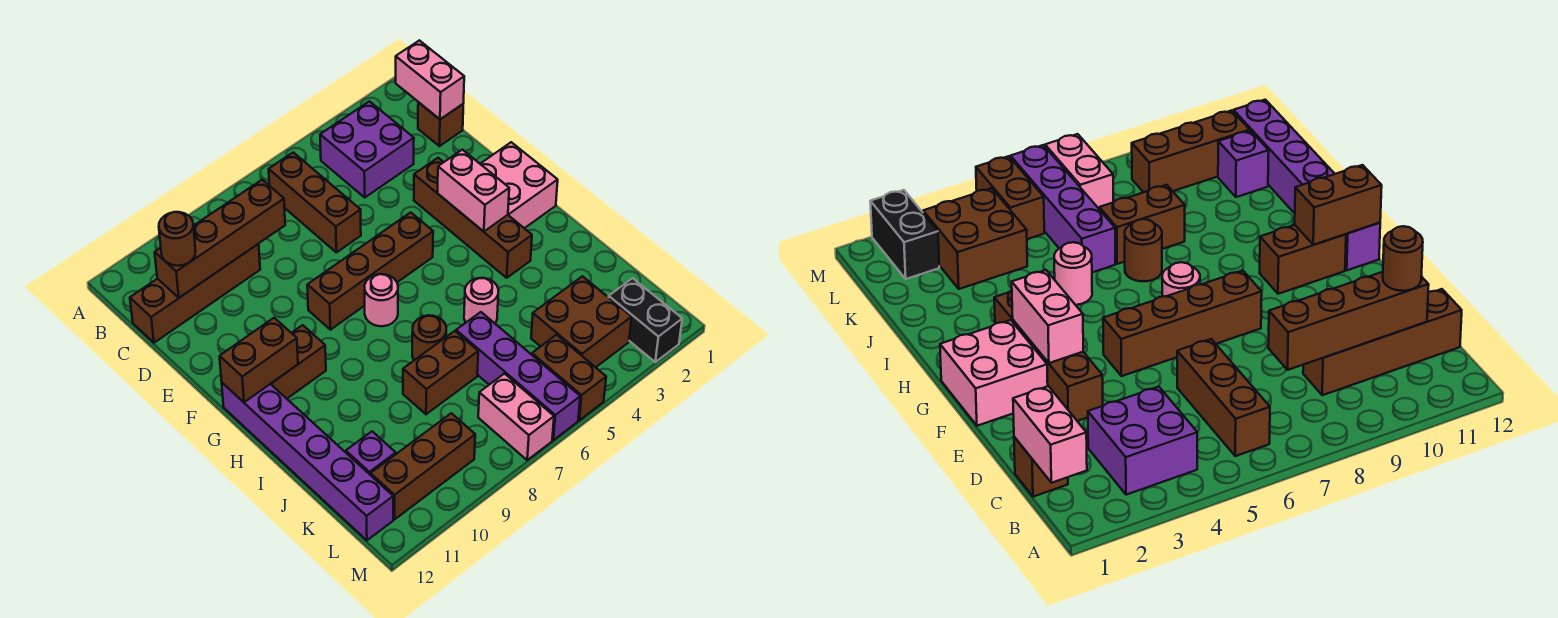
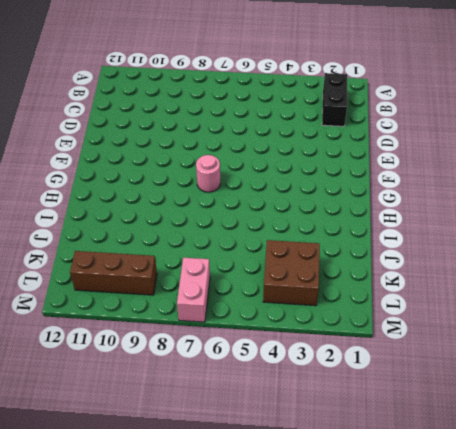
black 1x2 brick [322,73,347,126] -> black 1x2 brick moved to [609,278,682,362]
none -> purple 2x2 brick [320,101,414,197]
none -> brown 1x3 brick [269,152,361,252]
none -> brown 1x1 brick [418,102,463,146]

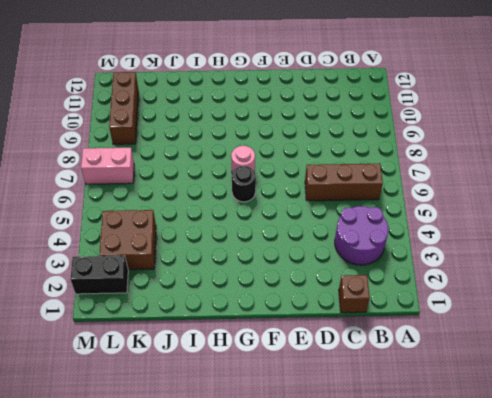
purple 2x2 round brick [335,206,388,265] -> purple 2x2 brick [320,101,414,197]
black 1x1 round brick [232,166,256,202] -> none
none -> brown 1x4 brick [130,244,260,343]
none -> brown 1x4 brick [414,158,532,278]
none -> pink 2x2 brick [481,142,558,228]

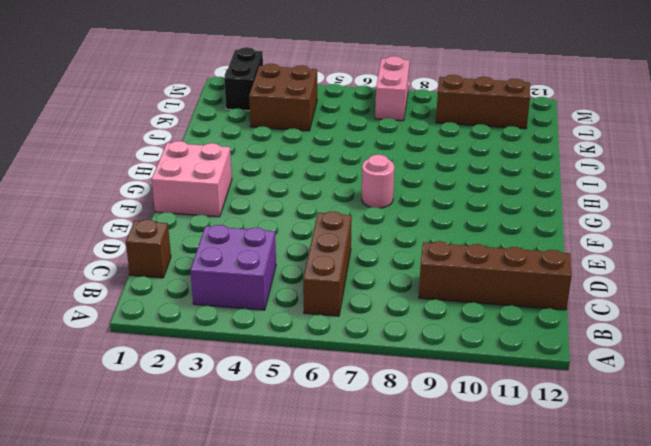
none -> brown 1x4 brick [414,158,532,278]
none -> brown 1x4 brick [307,212,433,330]
none -> brown 1x2 brick [271,325,326,399]

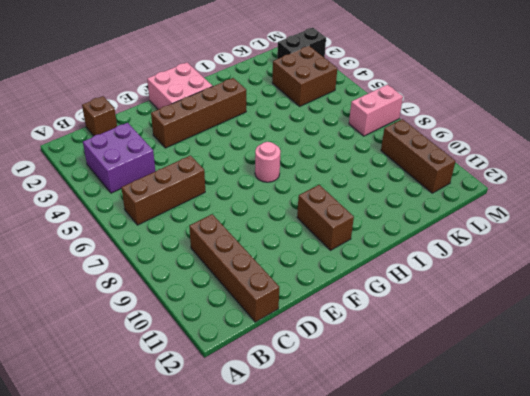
none -> brown 1x4 brick [307,212,433,330]
none -> purple 1x6 brick [222,383,393,540]
none -> pink 1x1 round brick [464,278,498,323]

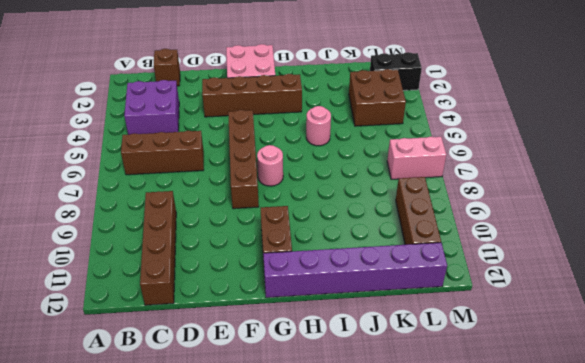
none -> brown 1x1 round brick [412,315,446,360]
none -> purple 1x4 brick [456,312,580,440]
none -> brown 1x2 brick [403,331,478,414]

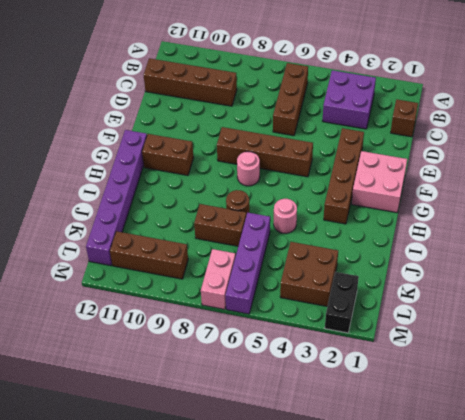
none -> purple 1x1 brick [346,432,396,475]
none -> brown 1x2 brick [532,335,606,420]
none -> pink 1x2 brick [396,40,464,119]

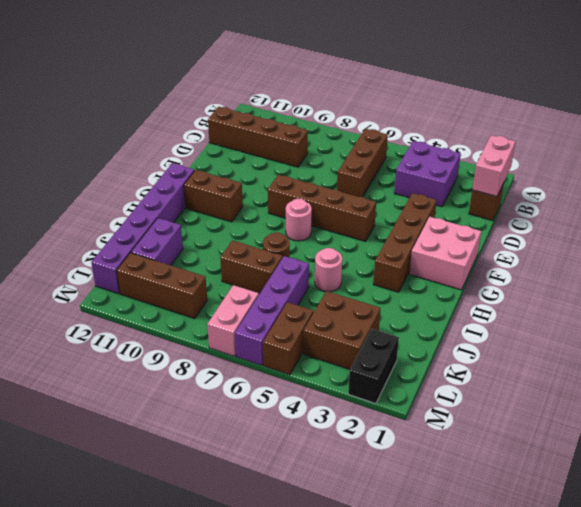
purple 1x2 brick [131,218,183,265] -> purple 1x1 brick [346,432,396,475]
none -> brown 1x4 brick [155,180,285,298]
none -> pink 1x2 brick [437,150,509,232]
none -> brown 1x2 brick [220,318,298,402]

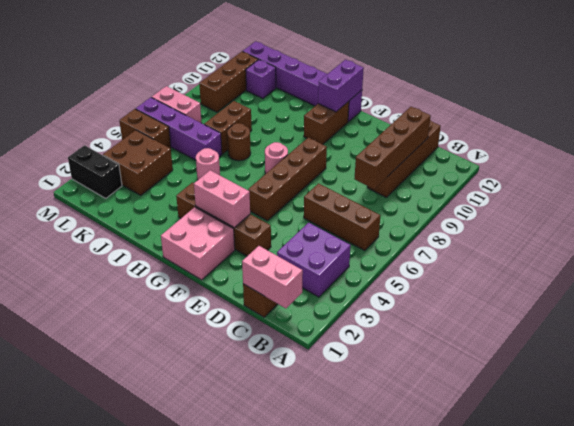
purple 1x2 brick [318,60,364,112] -> brown 1x2 brick [220,318,298,402]
none -> brown 1x1 round brick [159,212,196,266]

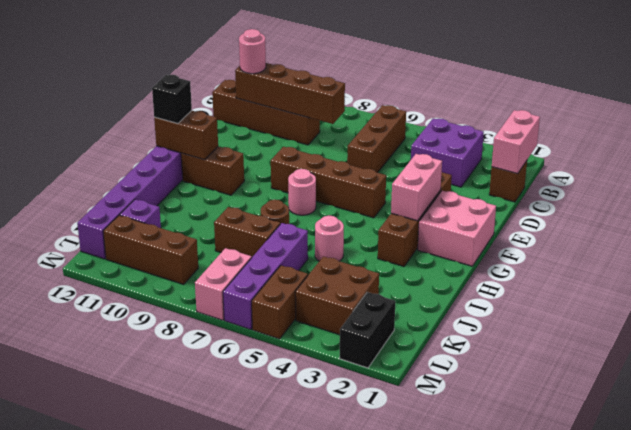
pink 1x1 round brick [239,29,266,74] -> brown 1x1 round brick [159,212,196,266]
black 1x1 brick [152,75,192,124] -> none

